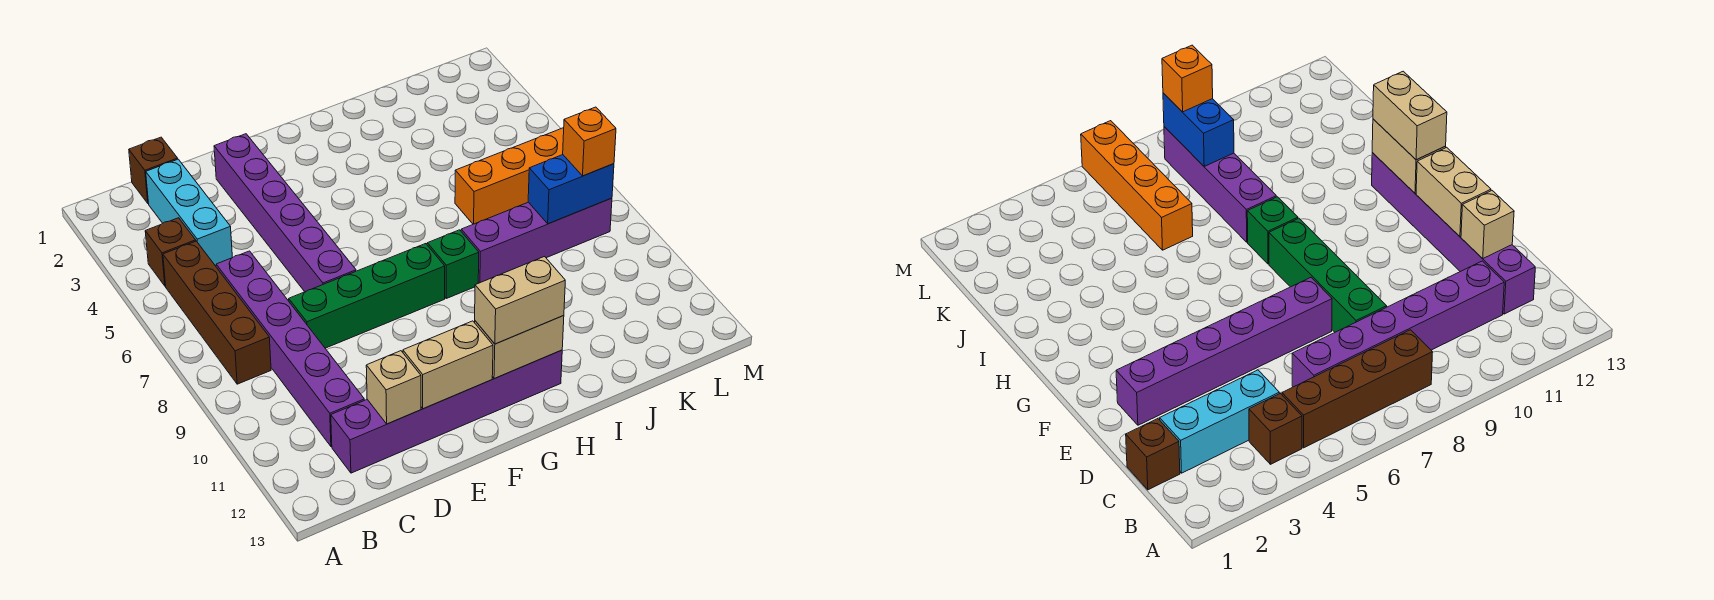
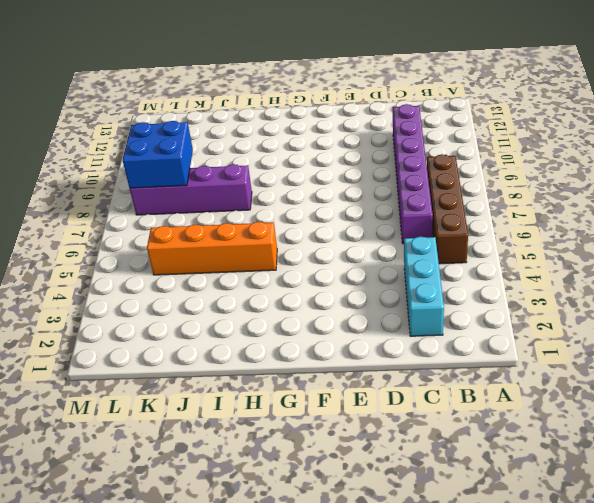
orange 1x4 brick [147,222,277,275] -> orange 1x4 brick moved to [455,128,564,224]
blue 2x2 brick [123,121,193,188] -> blue 1x2 brick [528,155,614,224]
none -> brown 1x1 brick [145,218,196,286]
none -> brown 1x1 brick [129,137,178,204]
none -> purple 1x6 brick [331,350,562,473]

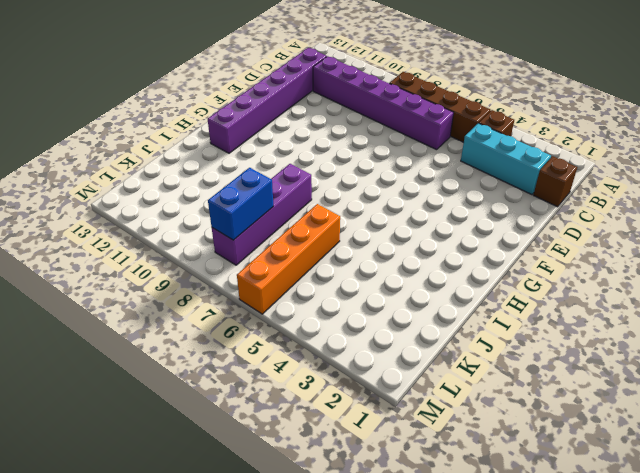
none -> green 1x4 brick [289,244,445,348]
none -> purple 1x6 brick [214,134,356,292]
none -> green 1x1 brick [427,230,479,298]

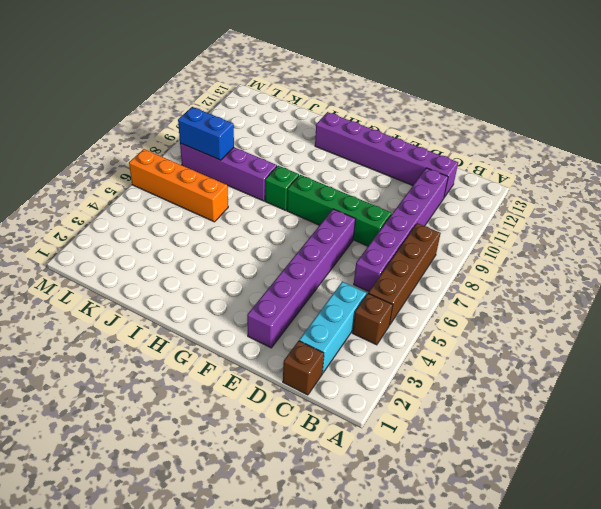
none -> tan 1x1 brick [366,351,421,424]
none -> tan 1x2 brick [403,321,493,409]
none -> tan 1x2 brick [475,316,564,379]

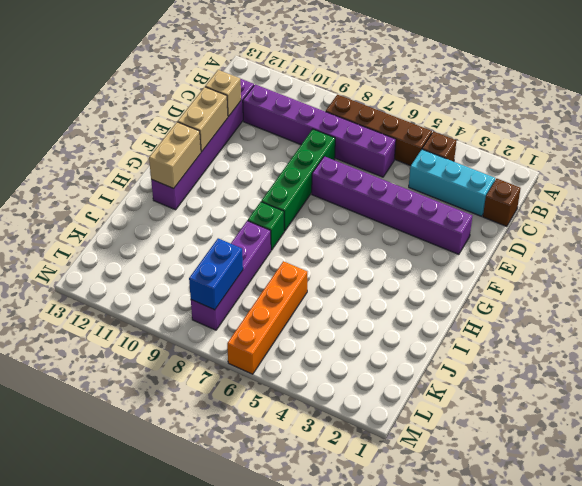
none -> tan 1x2 brick [475,257,565,344]
none -> orange 1x1 brick [563,107,616,176]

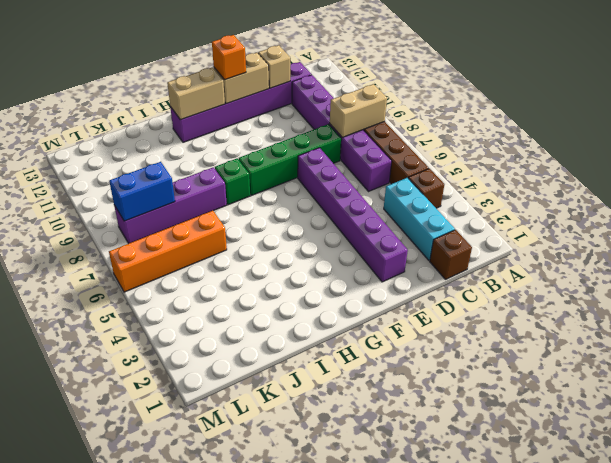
tan 1x2 brick [330,84,387,137] -> tan 1x2 brick moved to [475,257,565,344]
orange 1x1 brick [212,35,246,80] -> orange 1x1 brick moved to [563,107,616,176]

